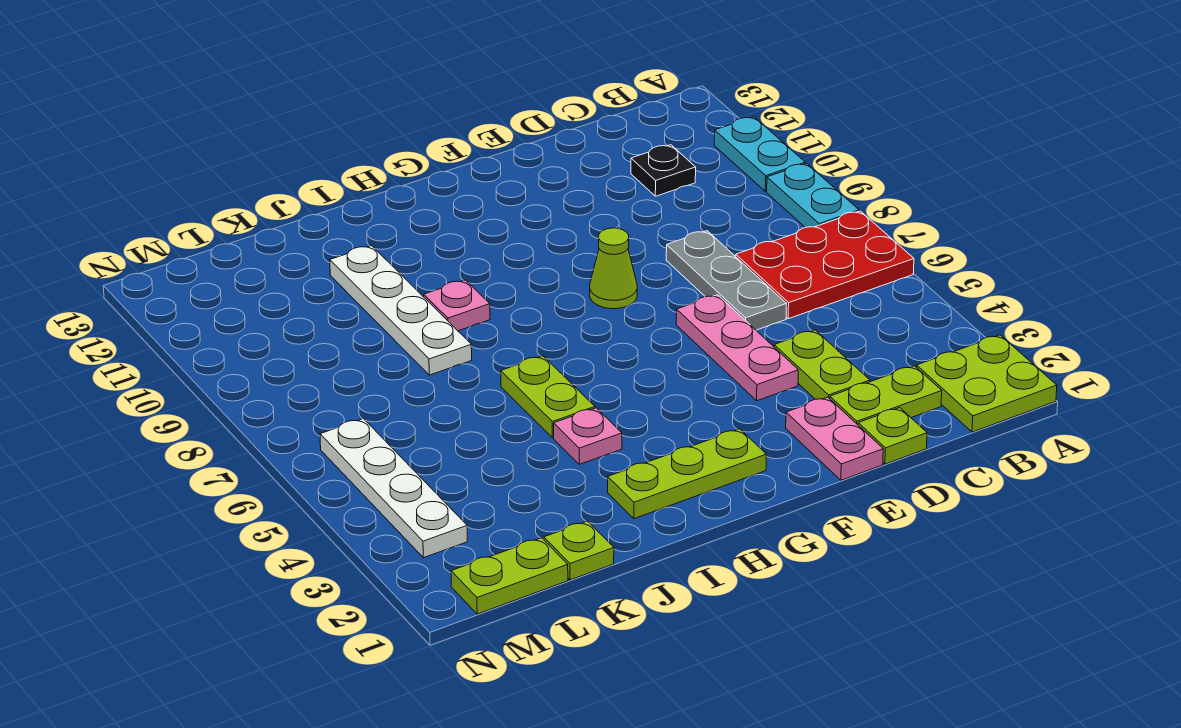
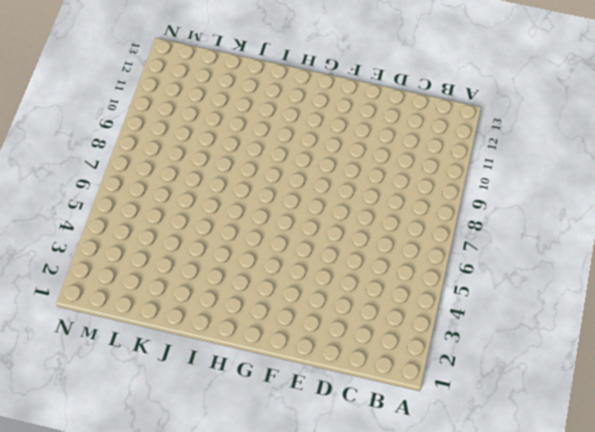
none -> lime 2x2 plate [917,335,1057,432]
none -> red 2x3 plate [736,211,914,319]
none -> cyan 1x2 plate [767,163,859,227]

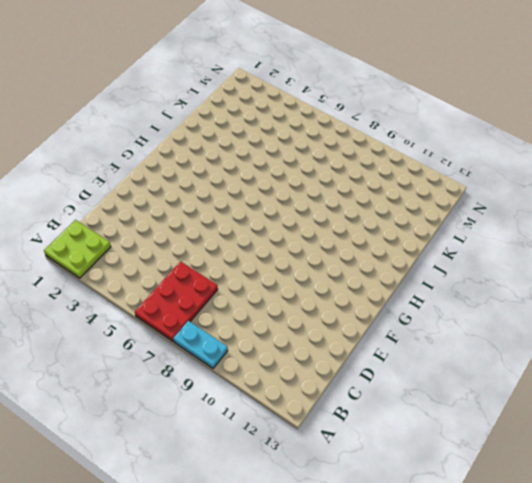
none -> cyan 1x2 plate [714,117,805,191]
none -> lime 1x2 plate [830,366,942,425]
none -> black 1x1 plate [631,145,696,196]

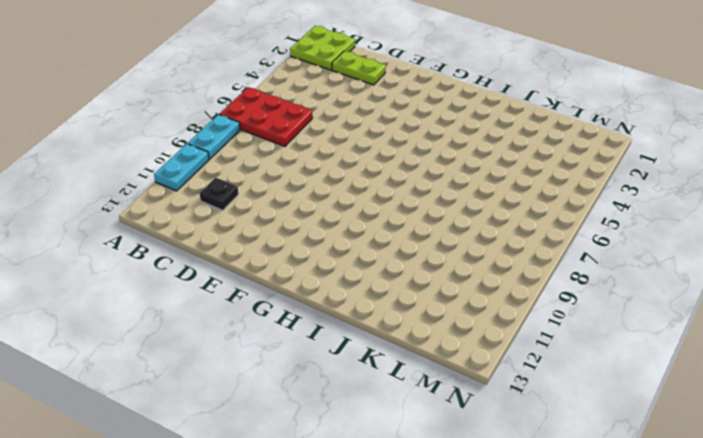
none -> lime 1x1 plate [858,408,927,464]
none -> lime 1x2 plate [774,330,870,399]
none -> grey 1x3 plate [666,231,787,330]

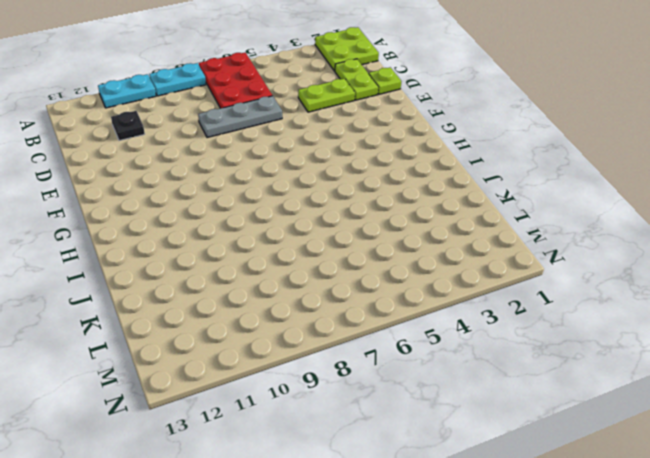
none -> pink 1x2 plate [786,397,883,480]
none -> pink 1x3 plate [676,295,798,401]
none -> lime 1x1 cone [590,228,637,309]

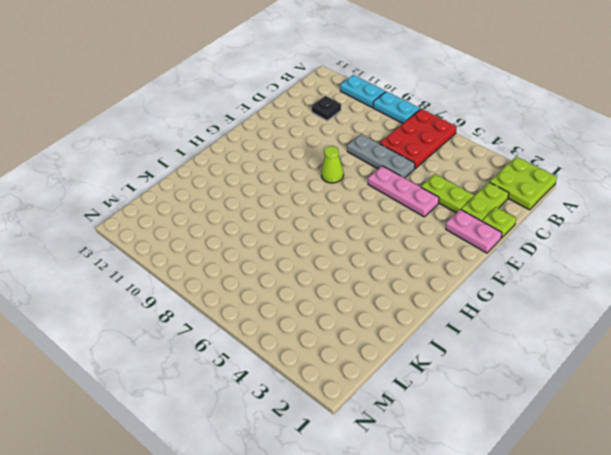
none -> lime 1x3 plate [608,429,766,519]
none -> pink 1x1 plate [554,408,622,464]
none -> lime 1x2 plate [501,356,595,438]

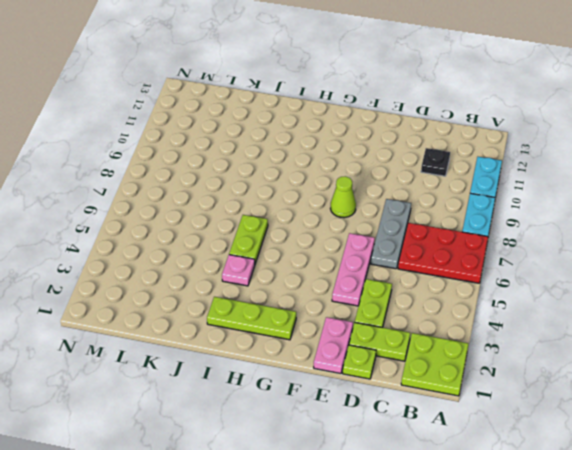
none -> pink 1x1 plate [424,280,490,331]
none -> white 1x4 plate [330,246,472,375]
none -> lime 1x1 plate [544,521,614,580]

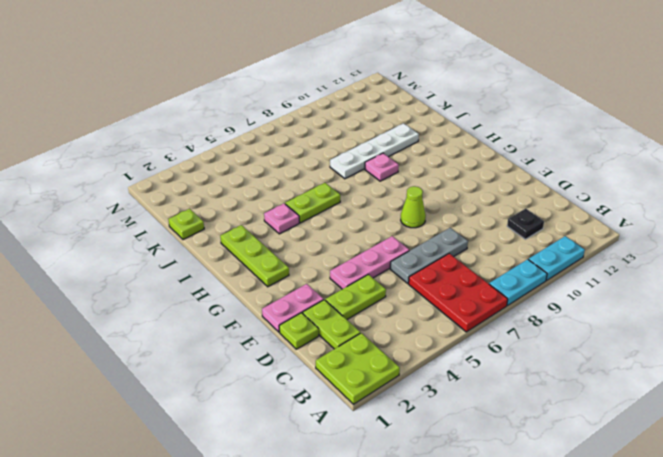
none -> lime 1x2 plate [451,538,568,614]
none -> white 1x4 plate [320,419,467,558]

